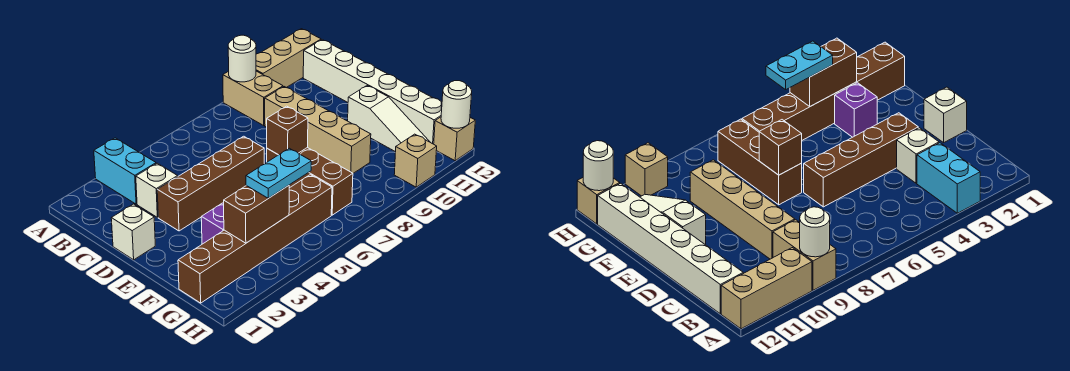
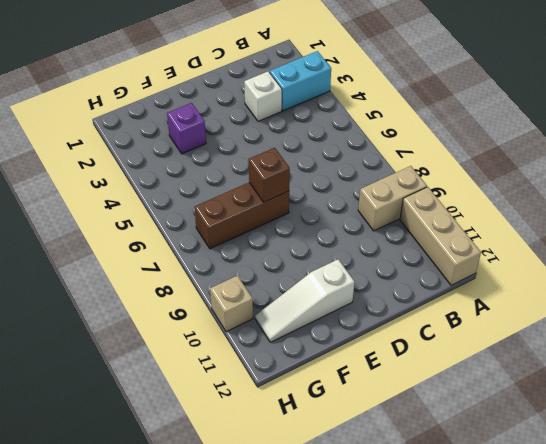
none -> white 1x6 brick [303,40,442,144]
none -> tan 1x4 brick [265,87,371,173]
none -> white 1x1 brick [111,204,155,260]

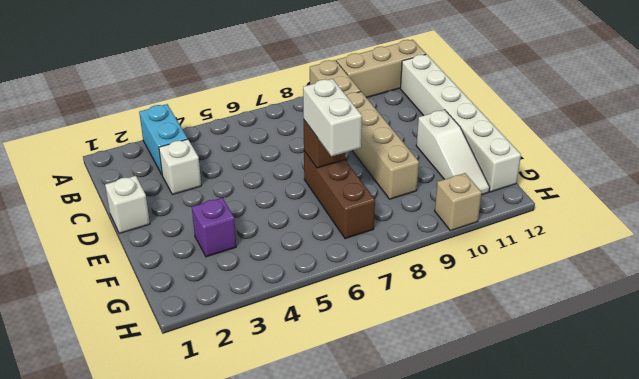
white 1x2 brick [303,79,362,156] -> none
none -> brown 1x4 brick [157,136,264,231]
none -> brown 1x6 brick [178,175,332,303]
none -> tan 1x1 brick [434,117,475,161]

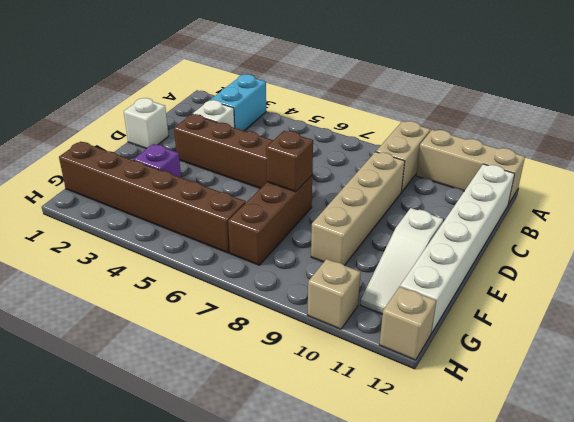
none -> white 1x1 round brick [228,35,256,82]
none -> brown 1x2 brick [224,186,289,243]
none -> white 1x1 round brick [441,81,472,128]

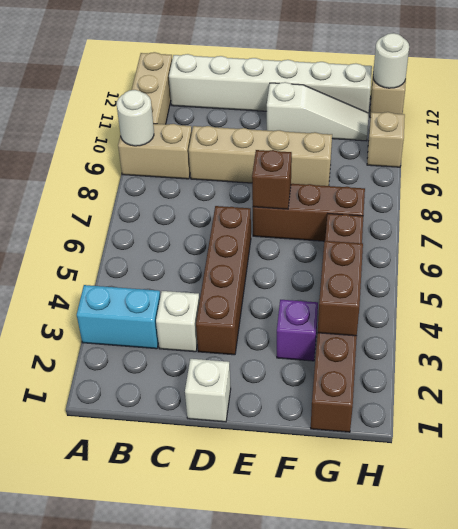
none -> cyan 1x2 plate [246,148,311,198]

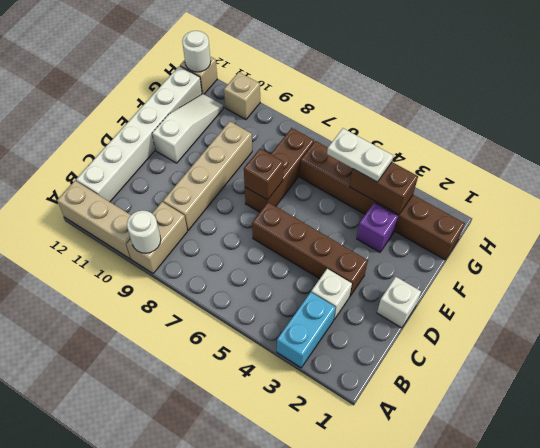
white 1x2 plate [327,128,393,182] -> cyan 1x2 plate [246,148,311,198]

